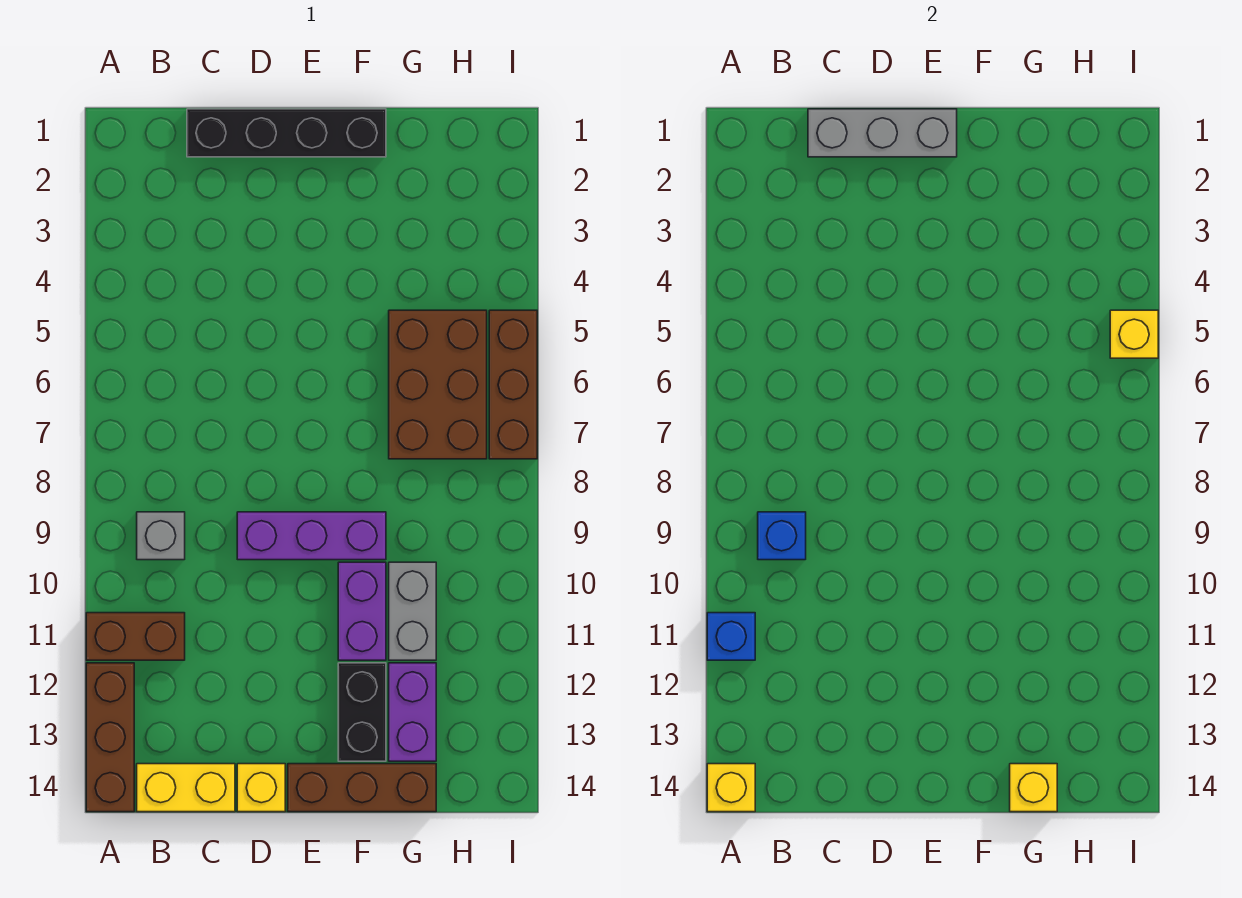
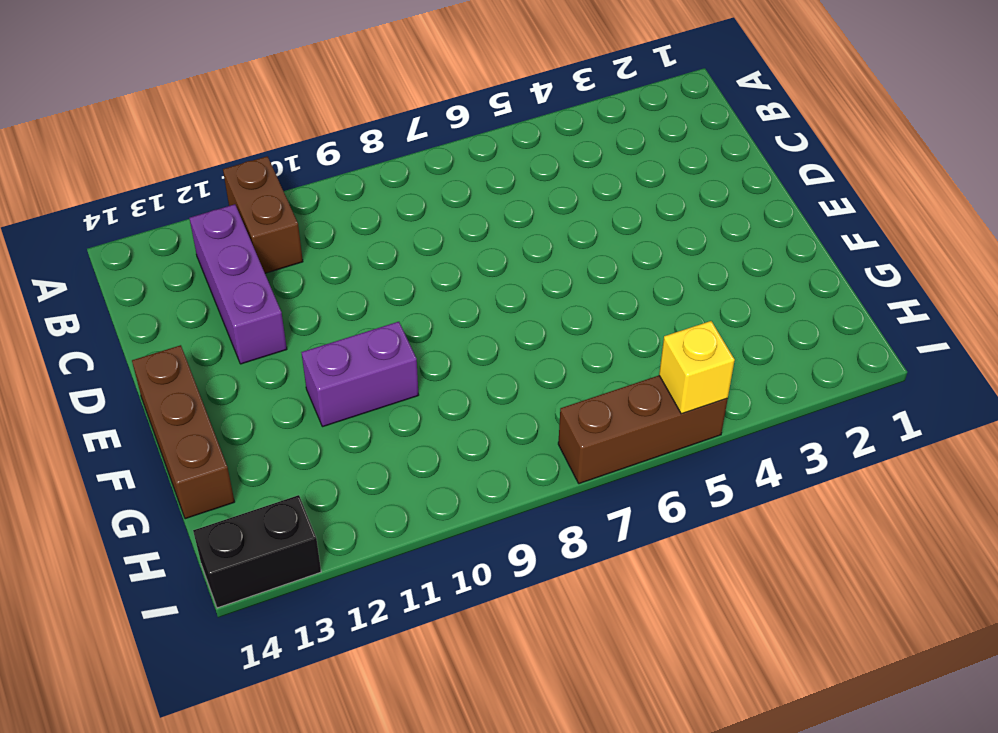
purple 1x3 brick [189,204,287,364] -> purple 1x3 brick moved to [237,512,386,560]
black 1x2 brick [193,495,321,608] -> black 1x2 brick moved to [338,663,386,761]
none -> brown 1x3 brick [86,663,134,812]
none -> grey 1x1 brick [137,512,185,560]
none -> yellow 1x2 brick [137,764,235,812]

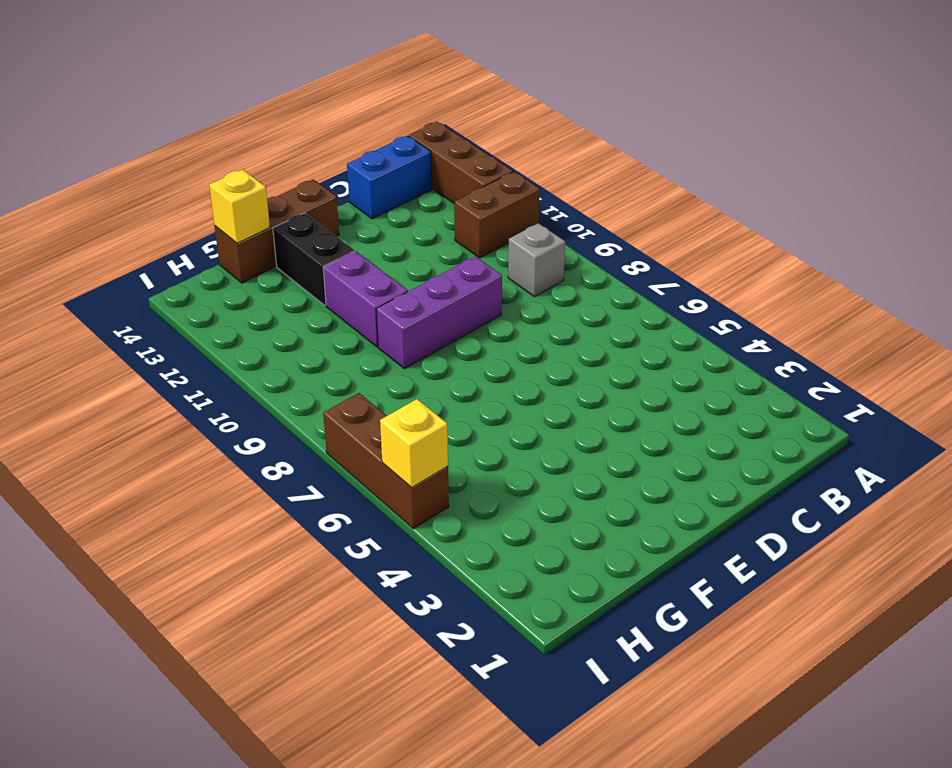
blue 1x2 brick [347,136,432,219] -> yellow 1x2 brick [137,764,235,812]
none -> black 1x4 brick [187,109,386,157]
none -> yellow 1x1 brick [237,764,285,812]
none -> brown 2x3 brick [389,310,487,459]

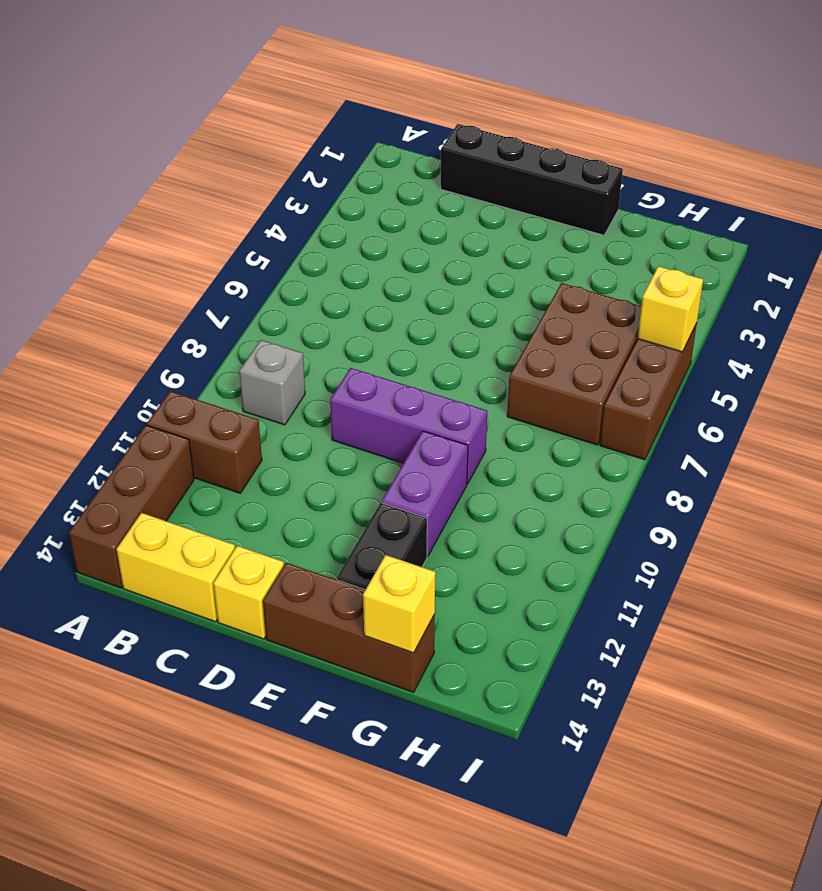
none -> grey 1x2 brick [389,562,436,660]
none -> purple 1x2 brick [389,663,436,761]
none -> blue 1x1 brick [707,613,755,660]

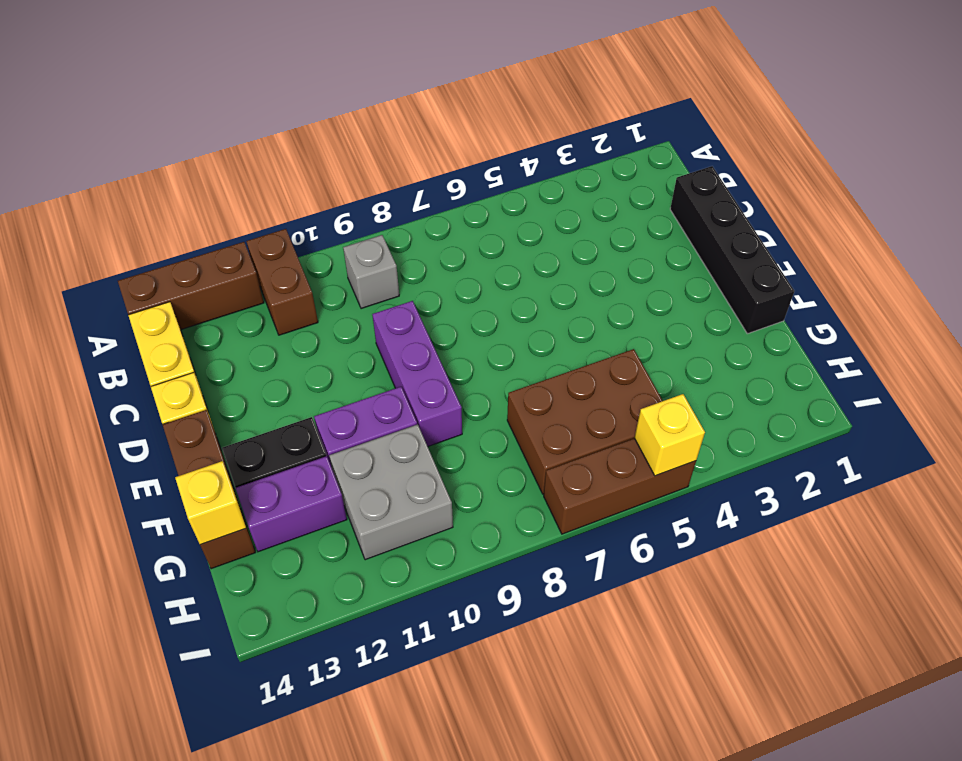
grey 2x2 brick [329,424,453,560] -> grey 1x2 brick [389,562,436,660]
none -> blue 1x1 brick [707,613,755,660]
none -> yellow 1x1 brick [707,764,755,812]
none -> blue 1x1 brick [758,512,806,560]

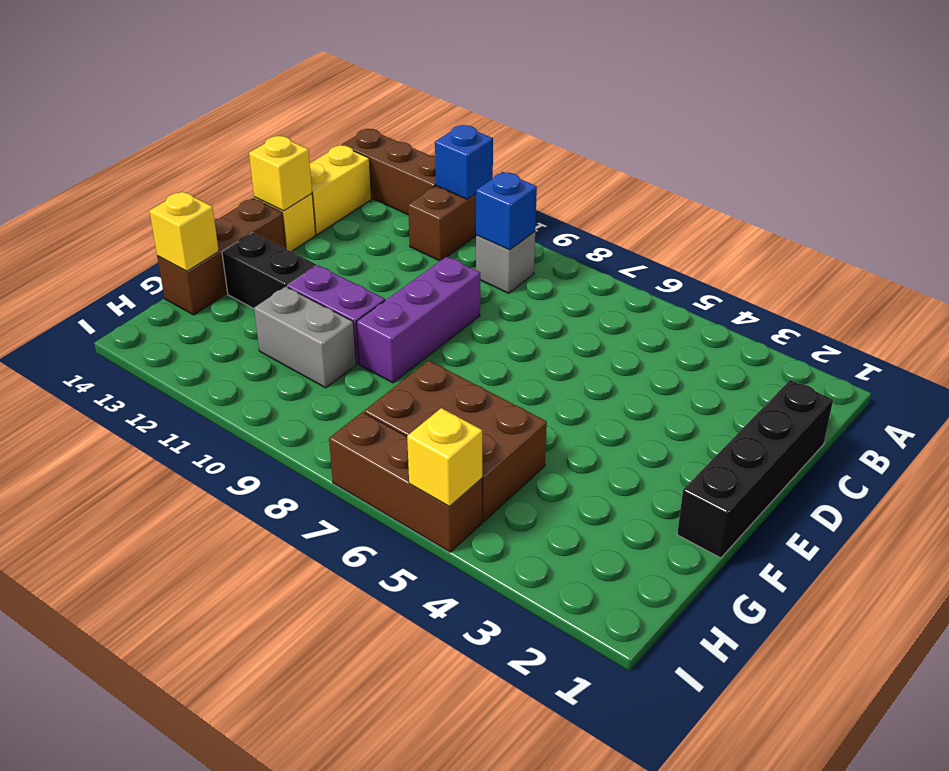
yellow 1x1 brick [249,136,312,211] -> yellow 1x1 brick moved to [707,764,755,812]
none -> purple 1x2 brick [389,663,436,761]
none -> grey 1x3 brick [808,109,957,157]

